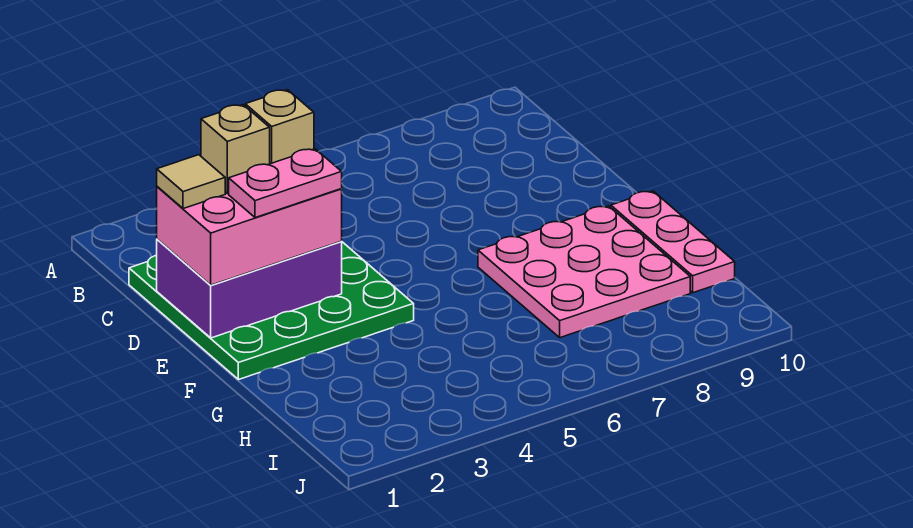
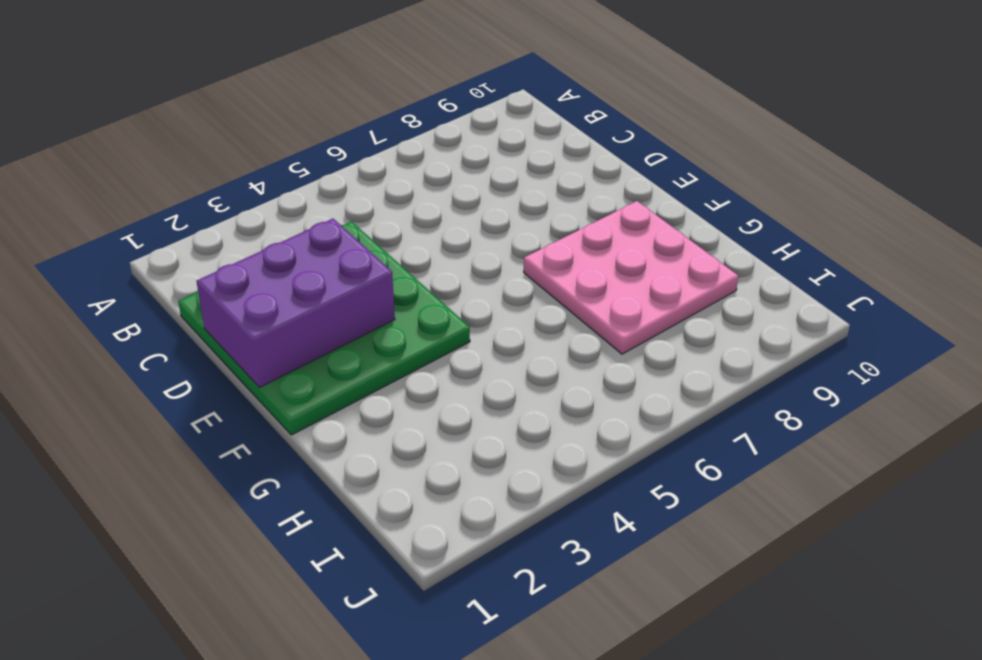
none -> pink 1x3 plate [611,191,735,293]
none -> pink 2x3 brick [157,187,342,285]

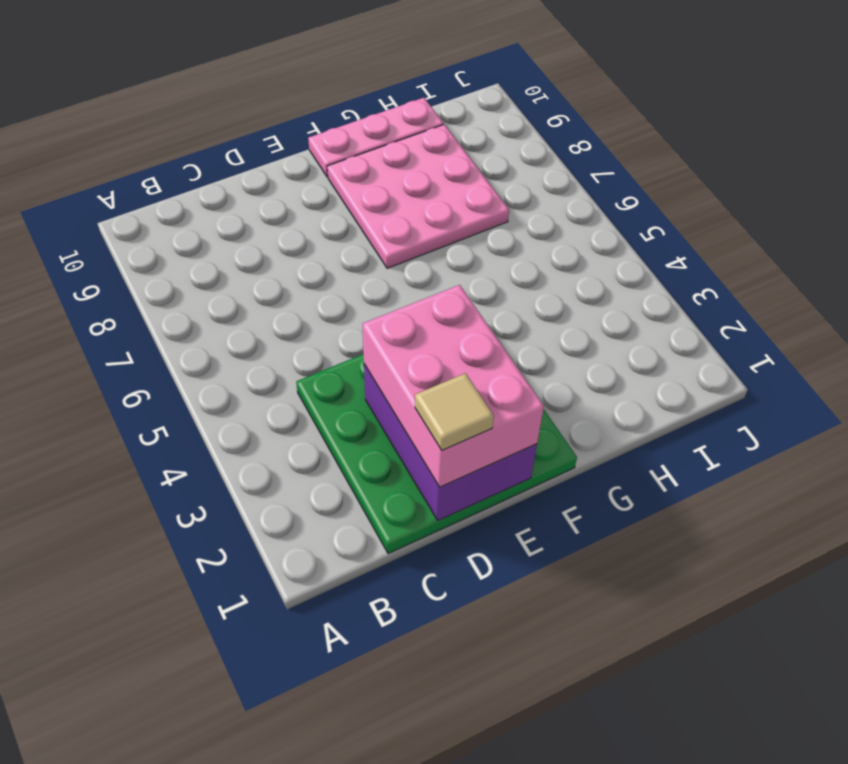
none -> tan 1x1 brick [201,105,270,194]
none -> tan 1x1 brick [245,90,314,164]

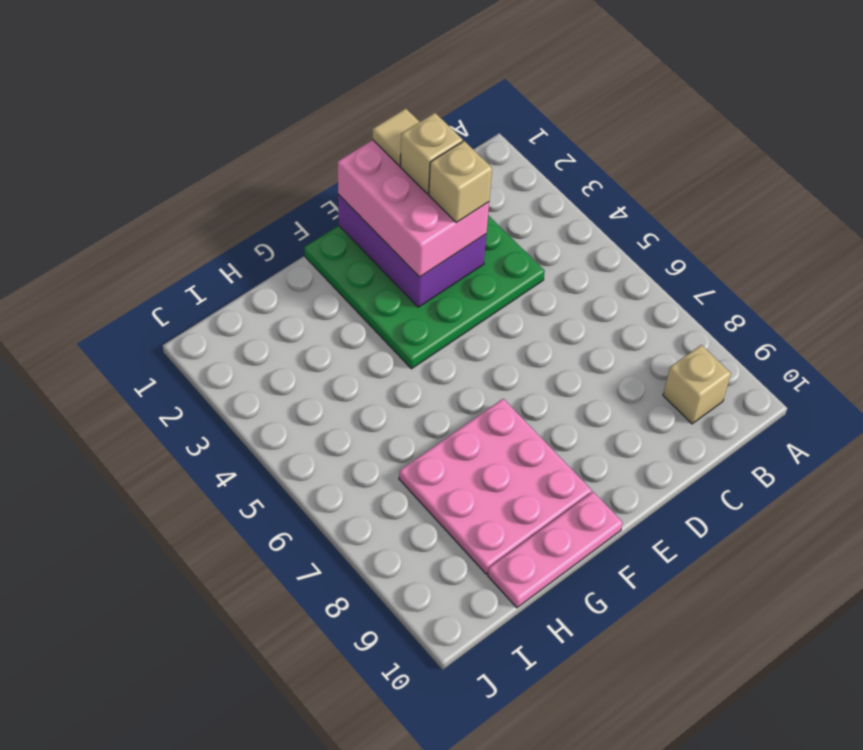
tan 1x1 brick [663,345,731,424] -> none
none -> pink 1x2 plate [229,149,342,218]

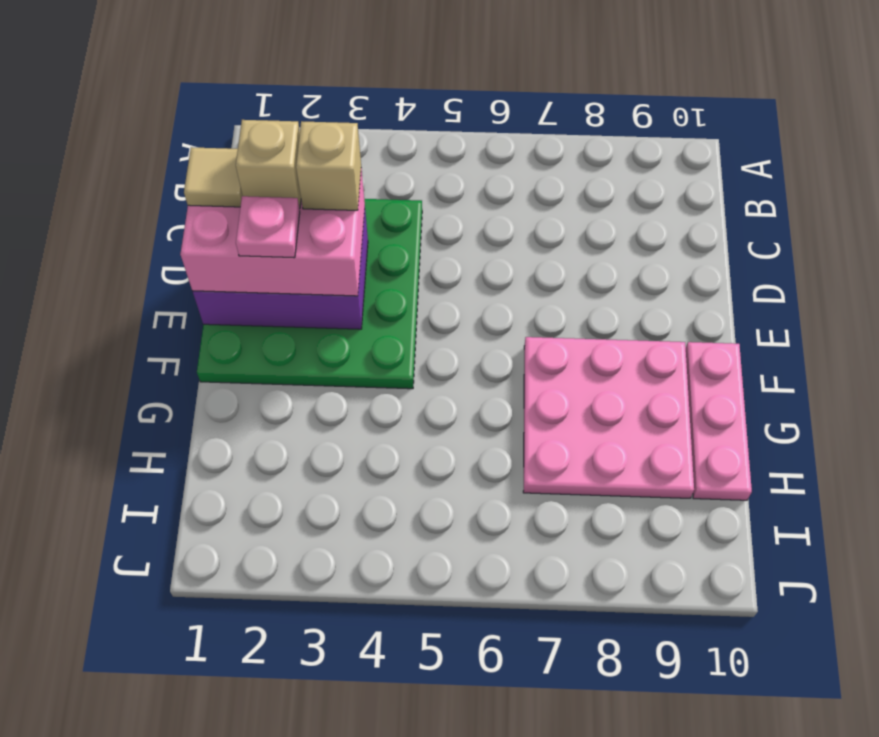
pink 1x1 plate [236,196,300,258] -> pink 1x2 plate [229,149,342,218]

